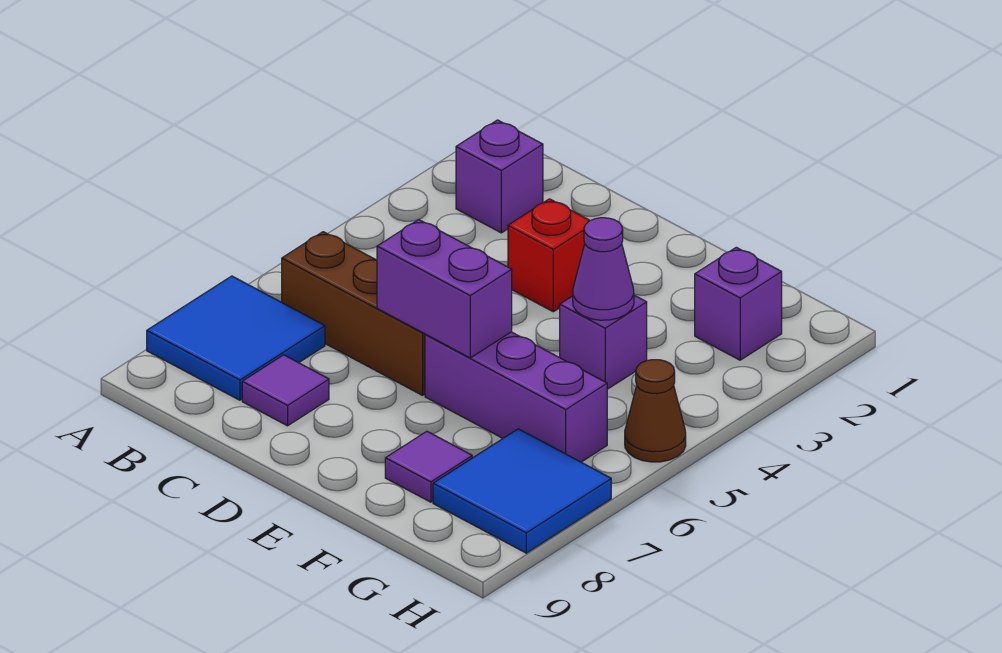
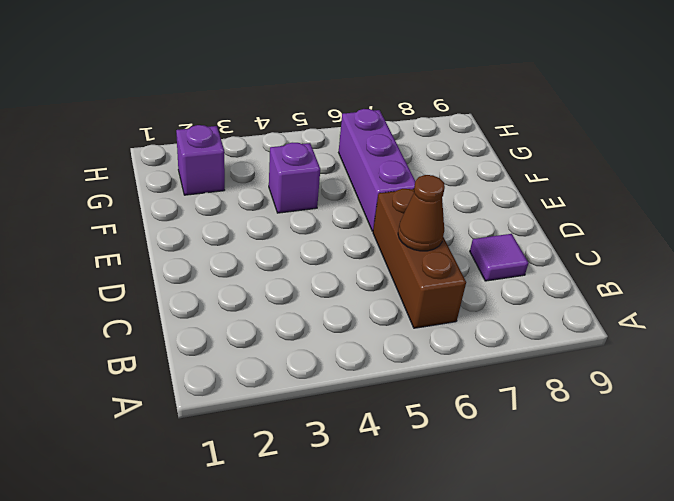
brown 1x1 cone [398,175,445,251] -> brown 1x1 cone moved to [625,360,686,462]
none -> blue 2x2 tile [147,276,325,400]
none -> purple 1x1 brick [456,120,543,233]
none -> red 1x1 brick [508,199,590,312]

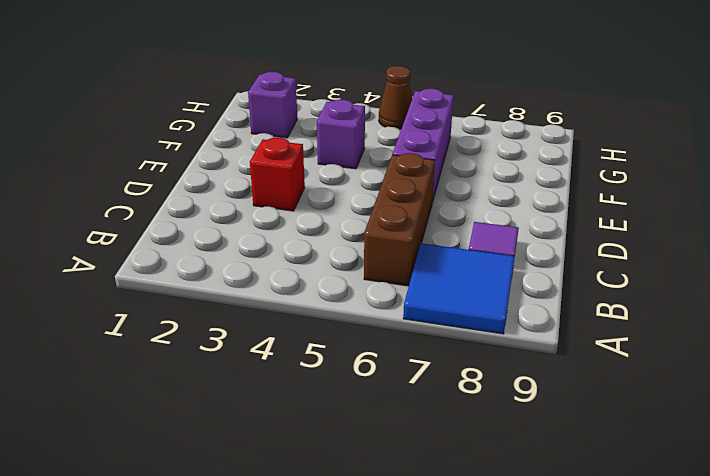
none -> purple 1x1 brick [456,120,543,233]
none -> purple 1x1 tile [385,431,472,502]
none -> blue 2x2 tile [433,429,611,553]

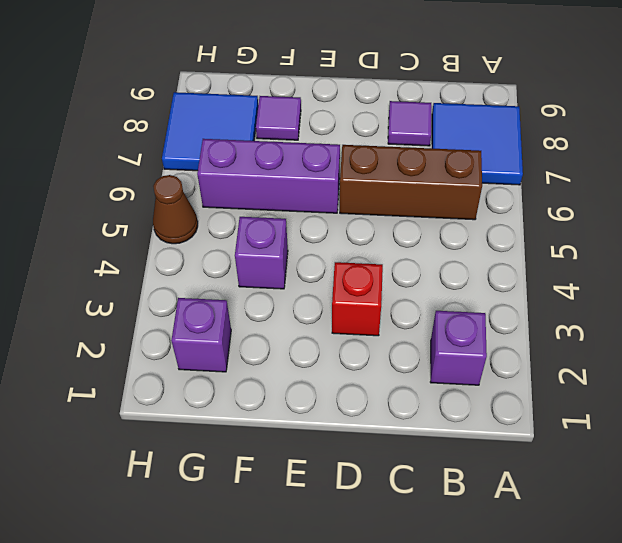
none -> purple 1x2 brick [377,220,512,358]
none -> purple 1x1 cone [573,218,634,320]

